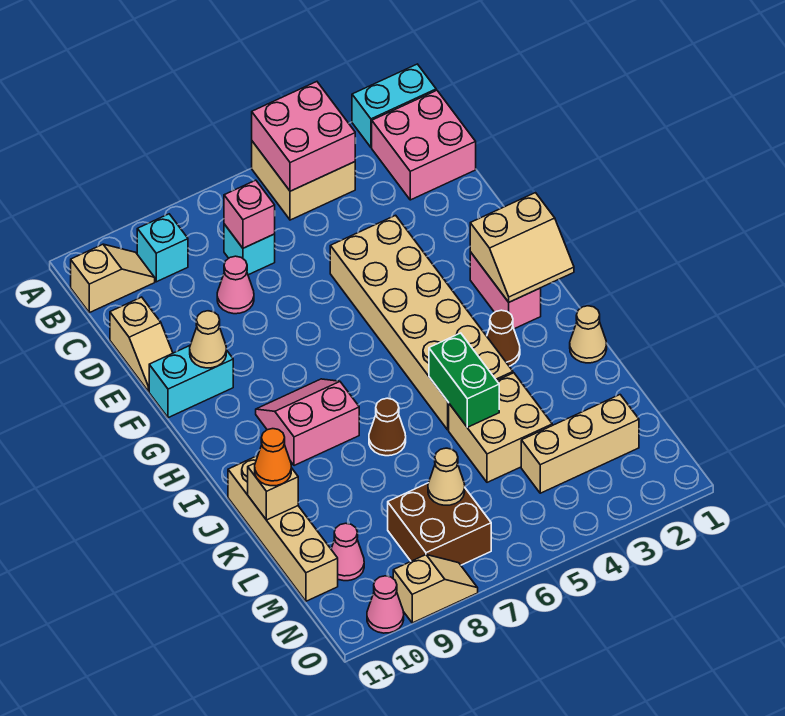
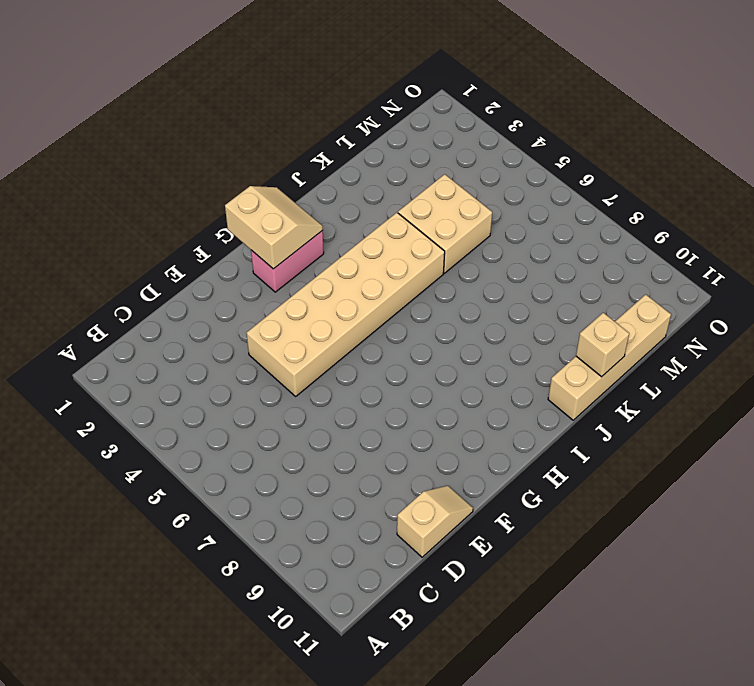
none -> cyan 1x2 brick [352,64,436,147]
none -> tan 2x2 brick [252,141,355,220]
none -> pink 2x2 brick [372,90,476,200]
none -> cyan 1x1 brick [137,214,188,282]

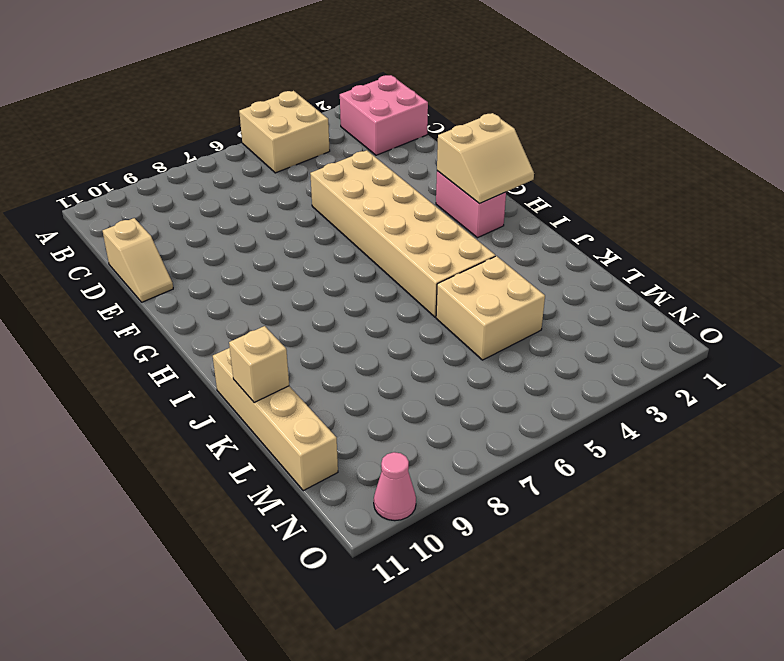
none -> cyan 1x2 brick [352,64,436,147]
none -> cyan 1x1 brick [137,214,188,282]
none -> tan 1x2 slope [71,244,155,313]
none -> cyan 1x1 brick [224,224,275,275]

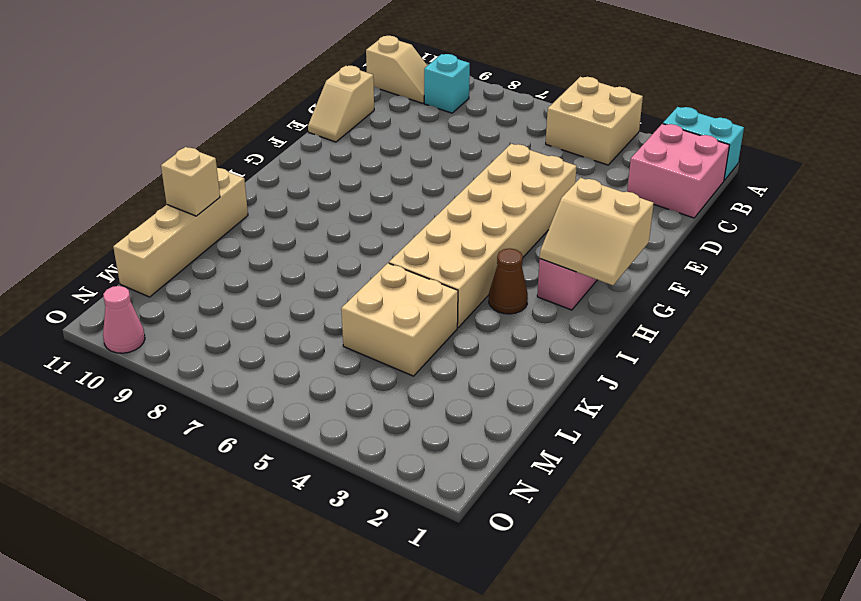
none -> cyan 1x1 brick [224,224,275,275]
none -> pink 1x1 cone [217,256,254,314]
none -> cyan 1x2 brick [149,346,233,418]
none -> pink 2x2 slope [256,379,359,466]

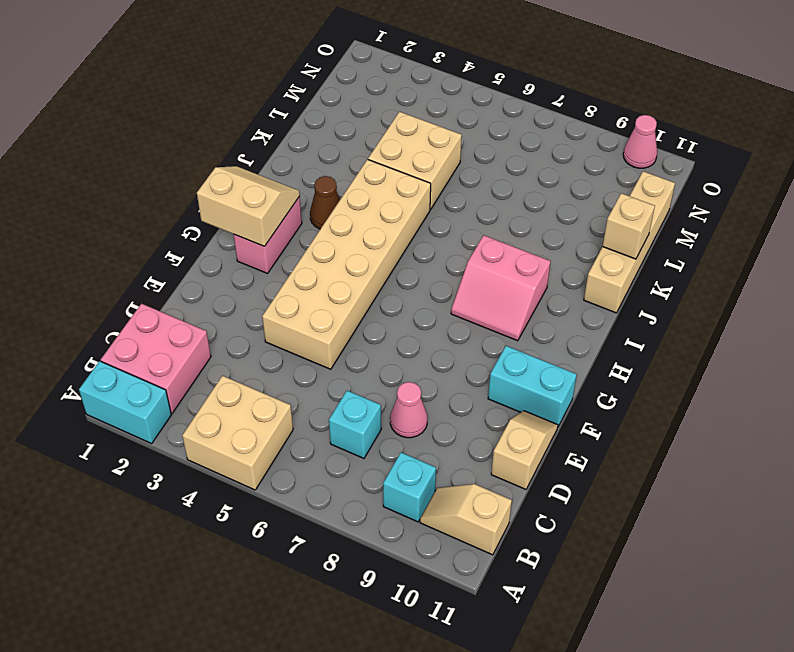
none -> tan 1x1 cone [570,306,607,363]
none -> brown 1x1 cone [369,398,406,456]
none -> tan 1x3 brick [521,395,639,493]
none -> brown 2x2 brick [388,483,491,565]

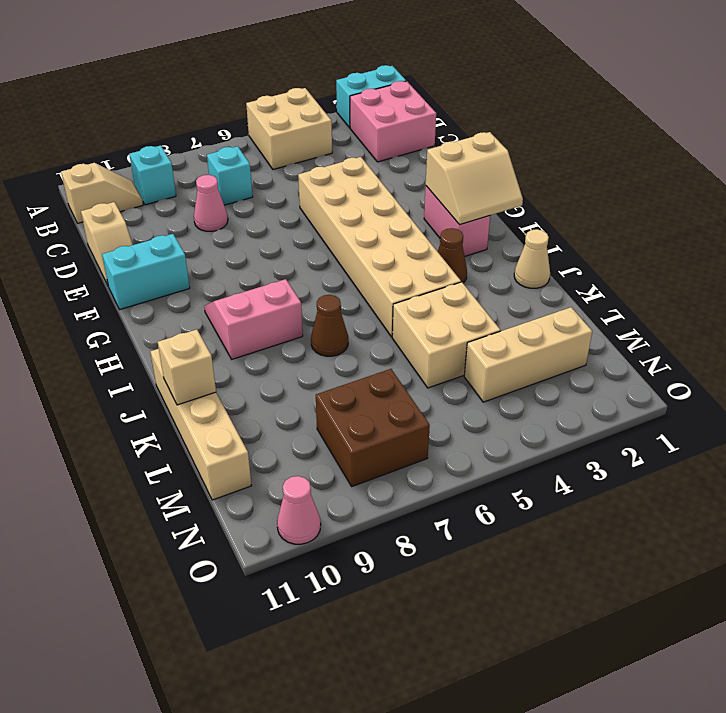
none -> pink 1x1 cone [331,523,364,581]
none -> tan 1x2 slope [393,555,478,623]
none -> pink 2x2 brick [252,82,355,191]
none -> pink 1x1 brick [224,180,275,248]

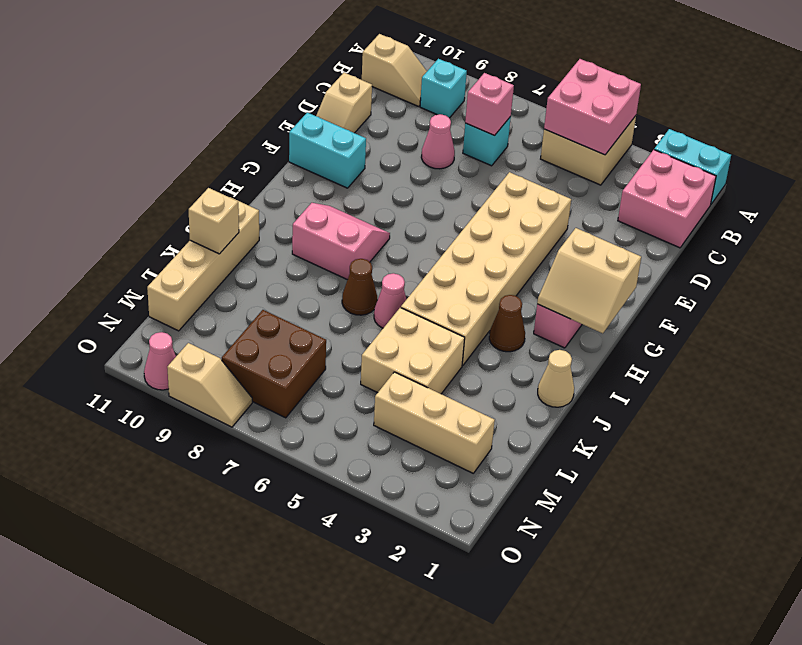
pink 1x1 cone [374,273,406,328] -> pink 1x1 cone moved to [331,523,364,581]
none -> tan 1x1 cone [190,311,226,368]
none -> green 1x2 brick [429,333,499,427]
none -> tan 1x1 cone [428,448,465,505]
none -> orange 1x1 cone [255,429,291,486]

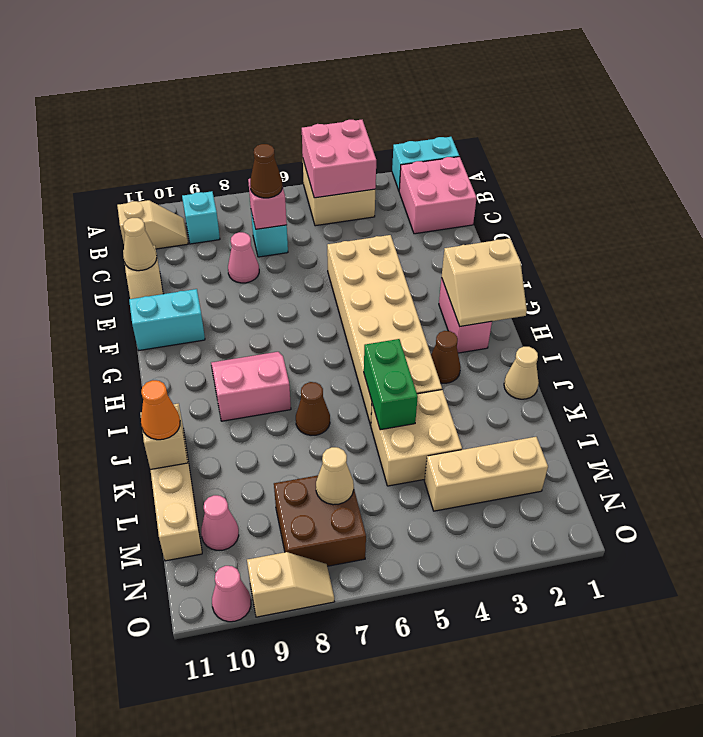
brown 1x1 cone [250,144,282,198] -> none
tan 1x1 cone [123,218,157,271] -> tan 1x1 cone moved to [190,311,226,368]

